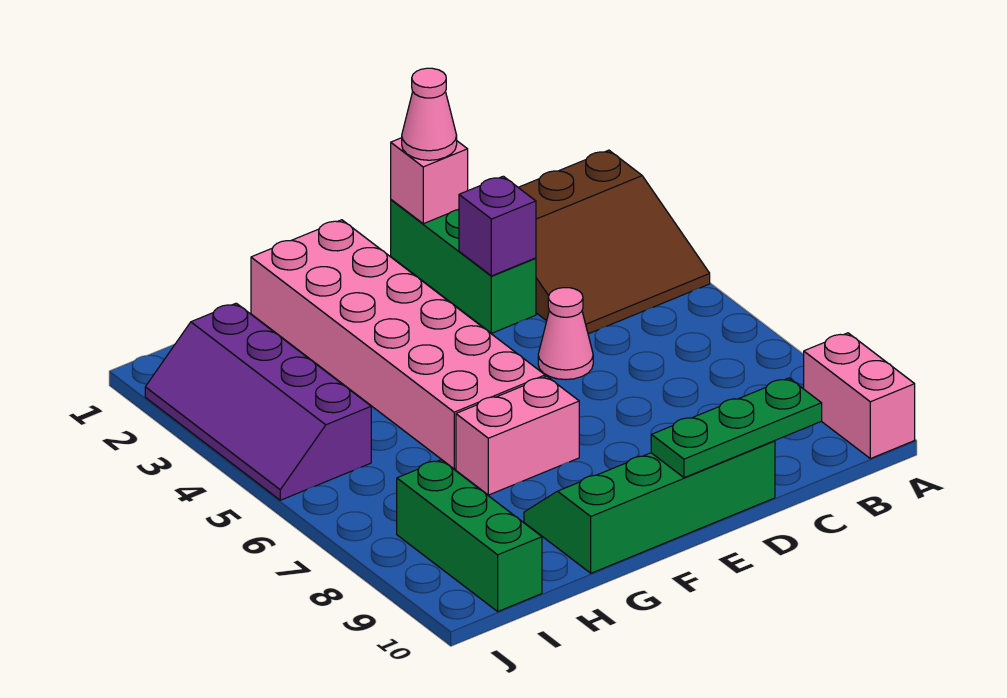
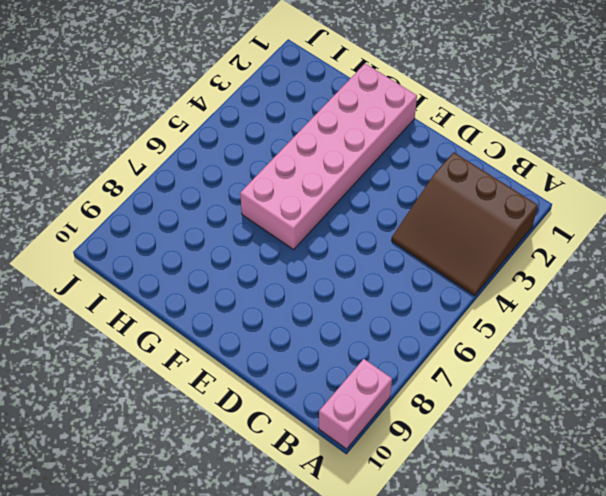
none -> green 1x3 brick [391,200,536,333]
none -> pink 1x1 cone [538,288,593,380]
none -> green 2x4 slope [524,441,775,573]

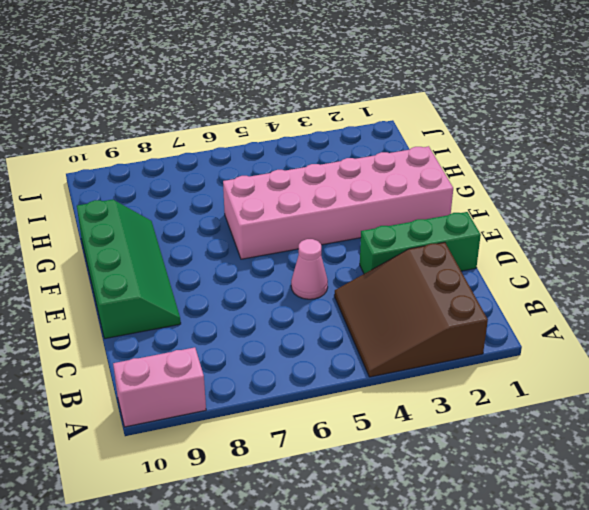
none -> pink 1x2 brick [456,376,579,495]
none -> purple 2x4 slope [145,303,371,500]
none -> green 1x3 brick [397,460,542,611]

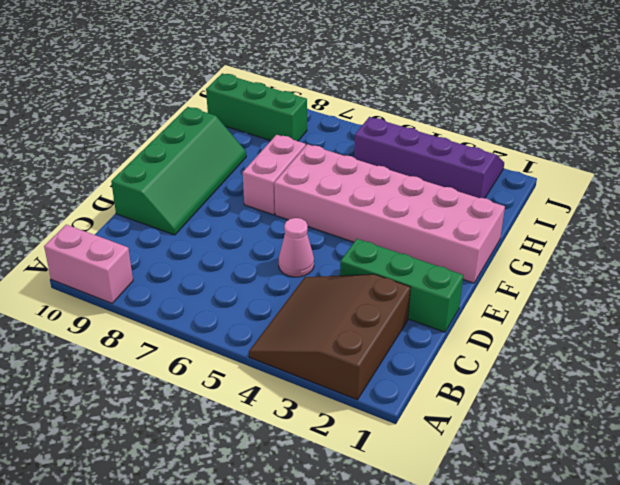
none -> green 1x3 plate [651,378,822,478]
none -> pink 1x1 brick [391,138,468,224]
none -> purple 1x1 brick [459,176,536,276]

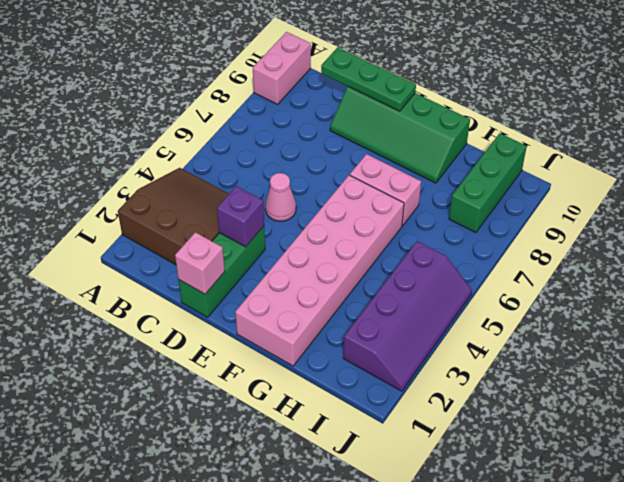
none -> pink 1x1 cone [402,68,457,160]

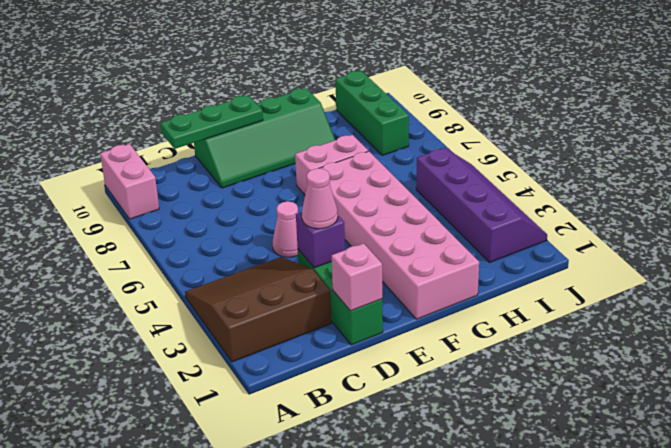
pink 1x1 cone [302,168,338,229] -> pink 1x1 cone moved to [402,68,457,160]

